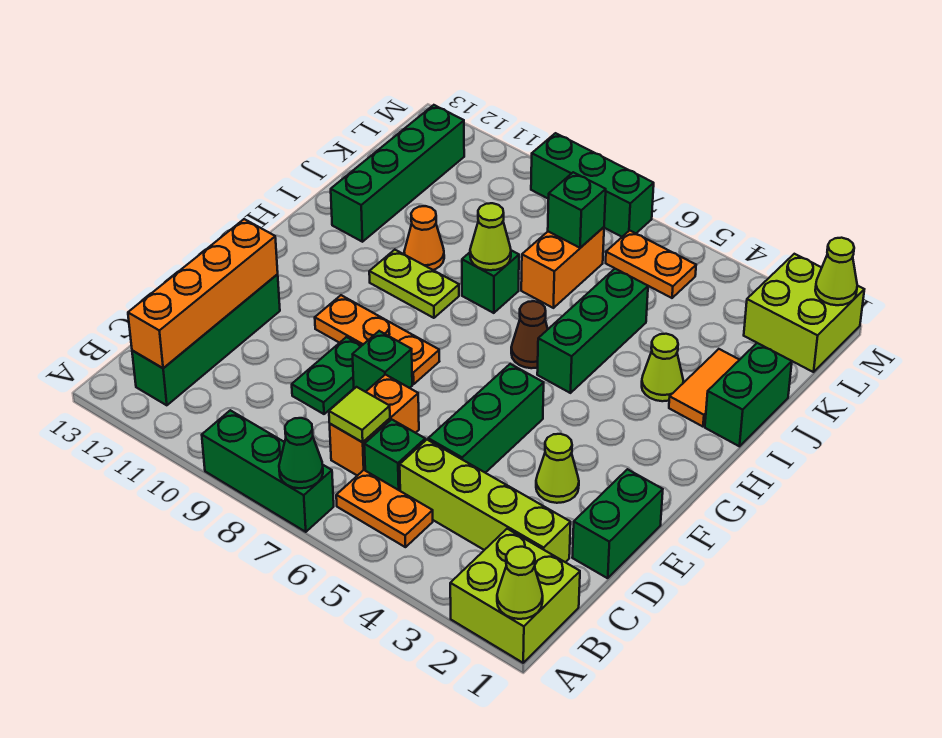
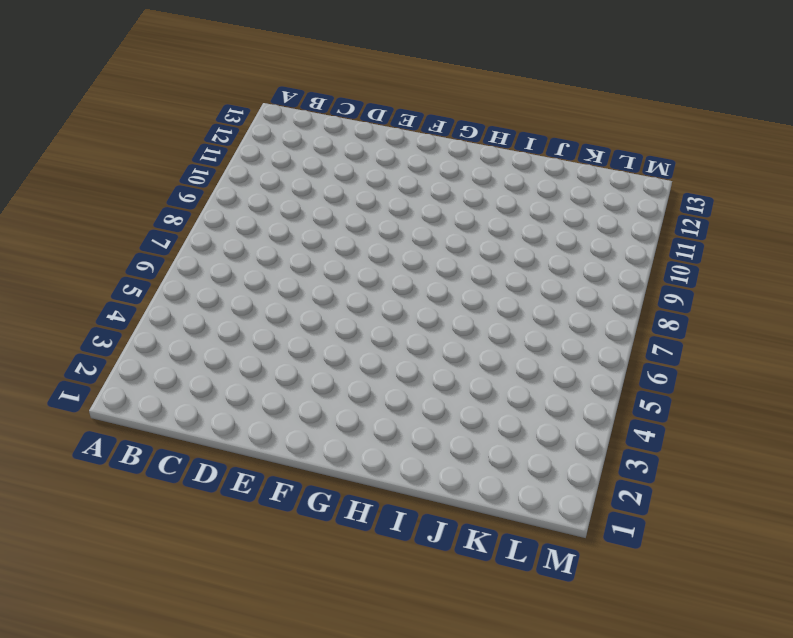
none -> lime 2x2 brick [450,529,580,663]
none -> green 1x3 brick [202,410,334,532]
none -> orange 1x2 plate [336,470,433,547]
none -> green 1x4 brick [132,274,280,405]

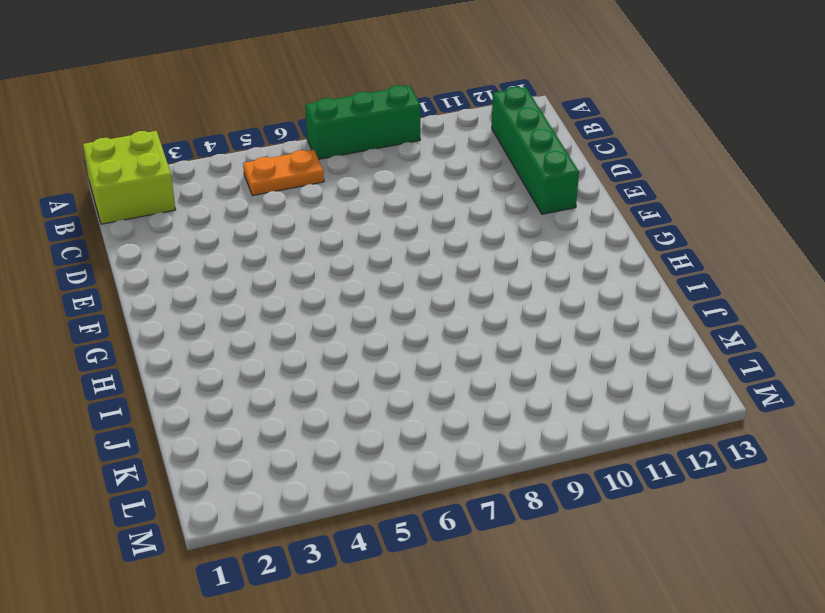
none -> lime 1x4 brick [400,440,571,562]
none -> green 1x1 brick [364,419,425,491]
none -> orange 1x2 brick [330,375,419,476]
none -> green 1x2 brick [572,469,663,578]

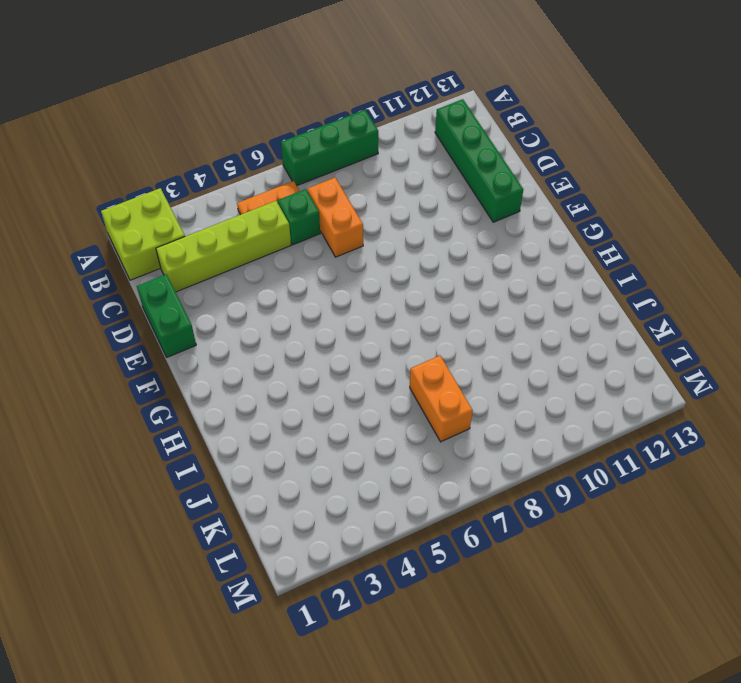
none -> green 1x3 brick [428,364,544,473]
none -> green 1x2 plate [292,337,362,414]
none -> lime 1x1 cone [536,434,579,503]
none -> green 1x1 brick [353,331,412,392]

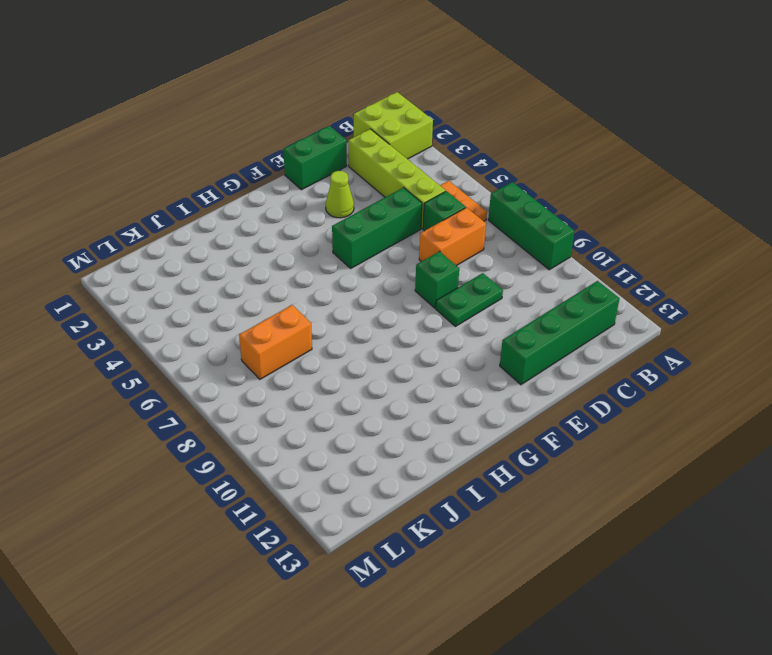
none -> orange 1x3 plate [315,295,439,384]
none -> green 1x3 brick [537,269,648,393]
none -> brown 1x1 cone [511,301,548,368]
none -> lime 1x2 plate [369,250,459,318]

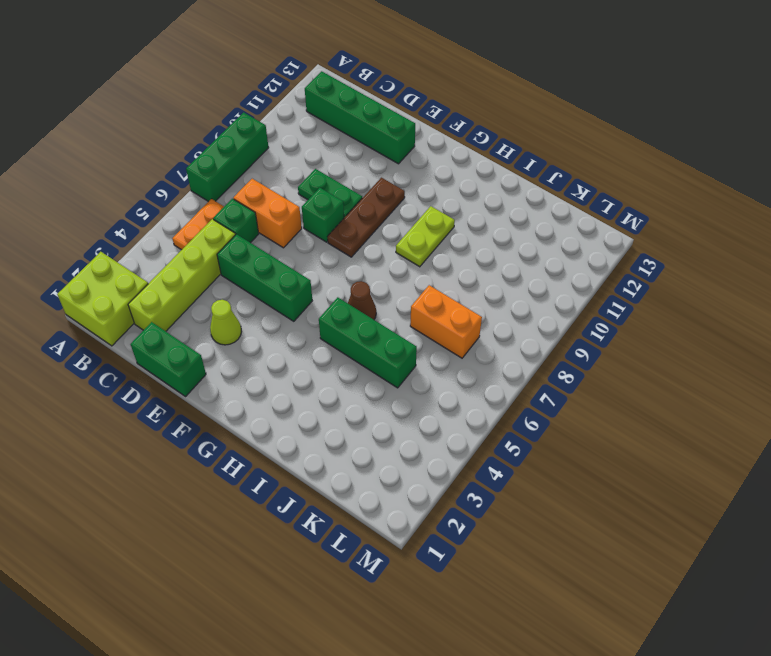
brown 1x3 plate [328,178,405,257] -> orange 1x3 plate [315,295,439,384]
none -> green 1x2 brick [705,343,792,446]
none -> orange 1x2 tile [669,349,739,427]
none -> lime 1x1 cone [642,334,683,401]
none -> green 1x1 brick [462,250,519,313]

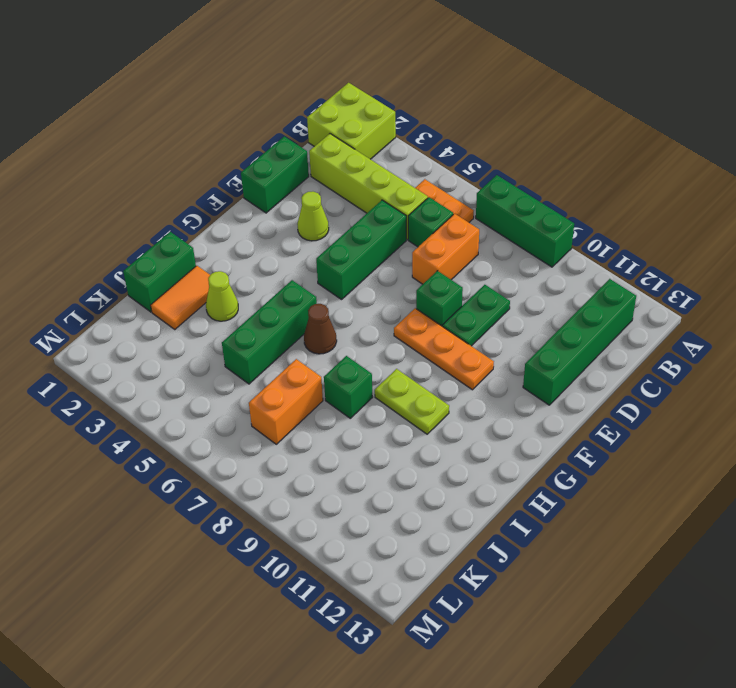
none -> orange 1x1 cone [404,206,444,270]
none -> green 1x4 brick [331,105,464,242]
none -> lime 2x2 brick [744,254,864,372]
none -> orange 1x2 plate [606,230,696,298]

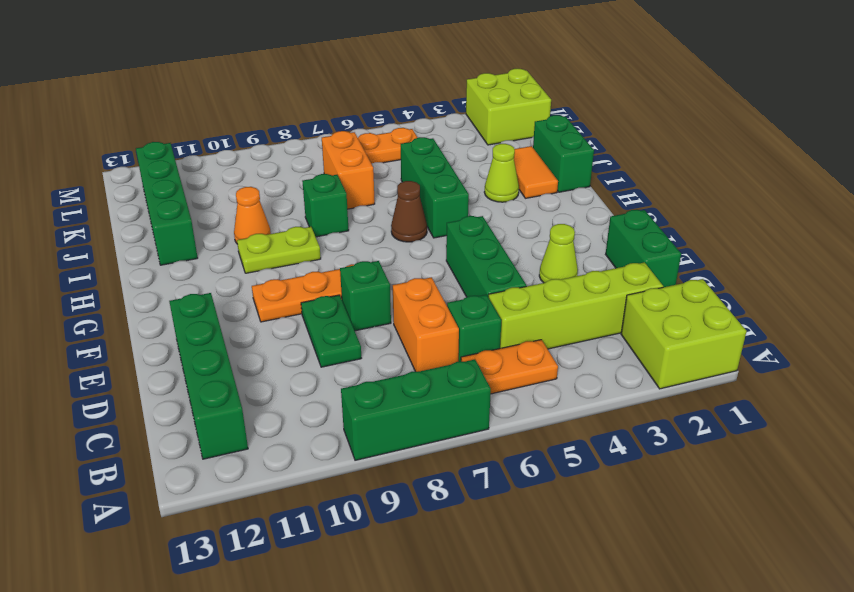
none -> green 1x3 brick [531,133,654,237]
none -> lime 1x1 cone [497,547,543,619]
none -> green 1x1 cone [279,418,323,488]
none -> orange 1x4 brick [128,219,278,368]

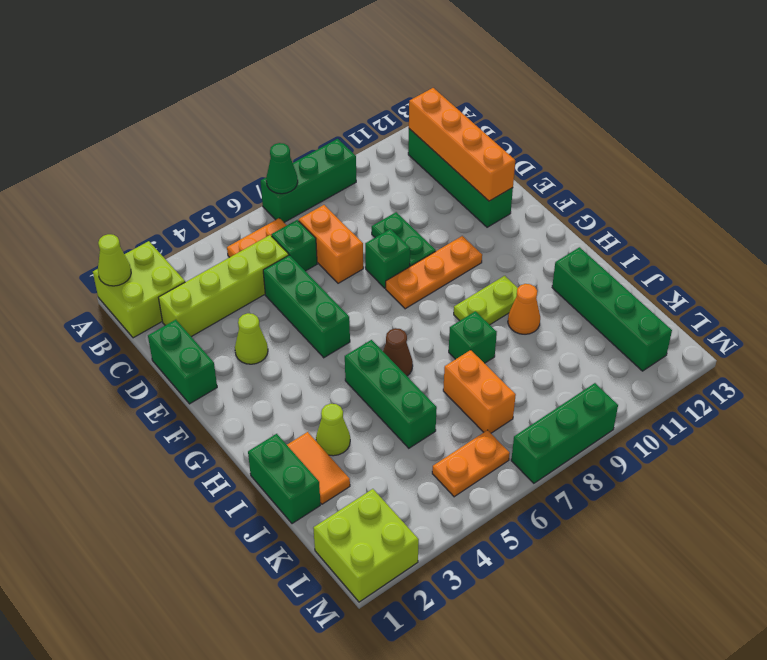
none -> lime 1x1 tile [329,387,390,442]
none -> lime 1x1 cone [470,203,511,270]
none -> green 1x1 brick [548,172,606,248]
none -> lime 1x1 cone [815,238,857,305]

